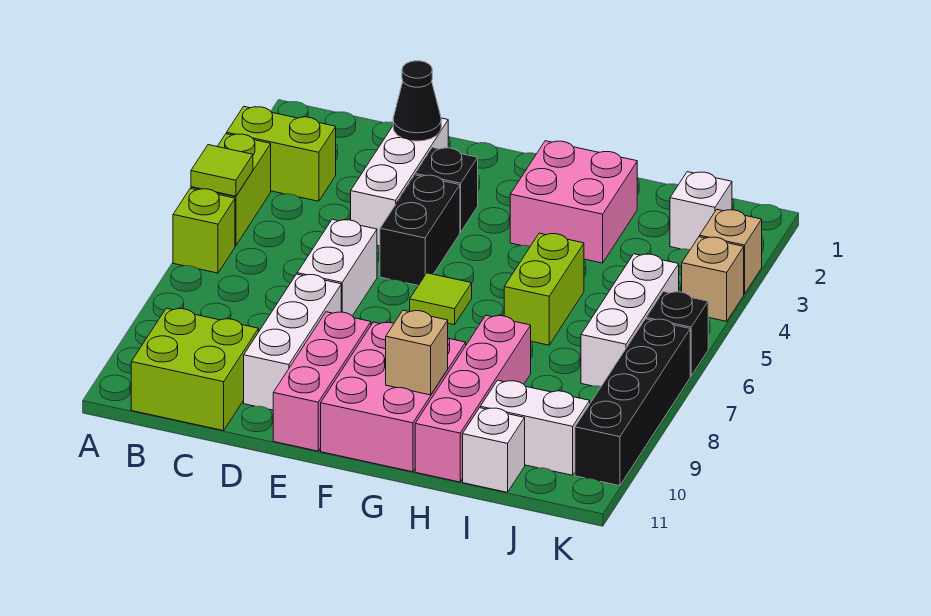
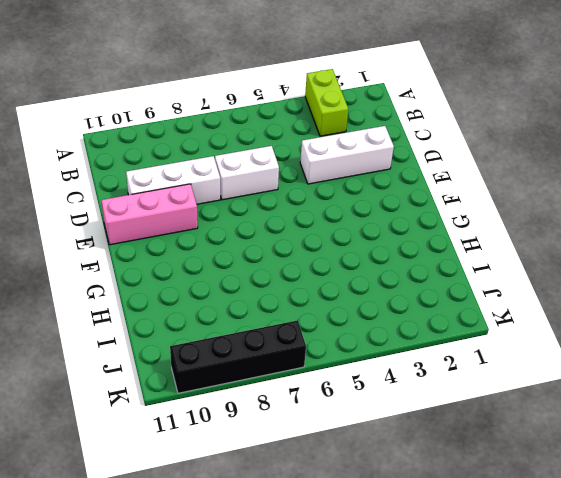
none -> lime 1x2 brick [191,134,271,246]
none -> lime 1x1 brick [173,189,235,273]
none -> lime 2x2 brick [131,308,259,431]

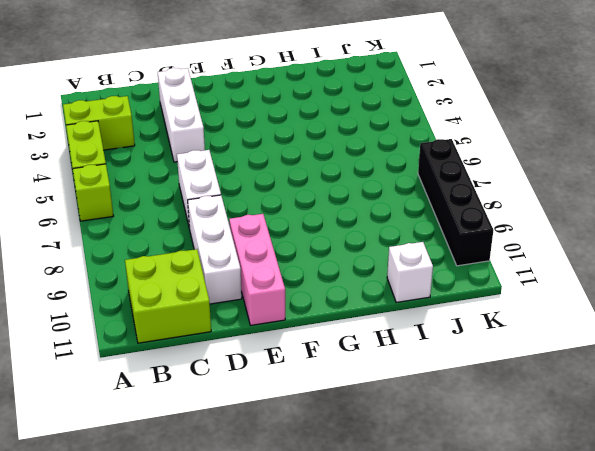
none -> black 1x1 brick [416,148,478,232]
none -> black 1x2 brick [380,175,460,285]
none -> lime 1x1 tile [410,273,472,325]

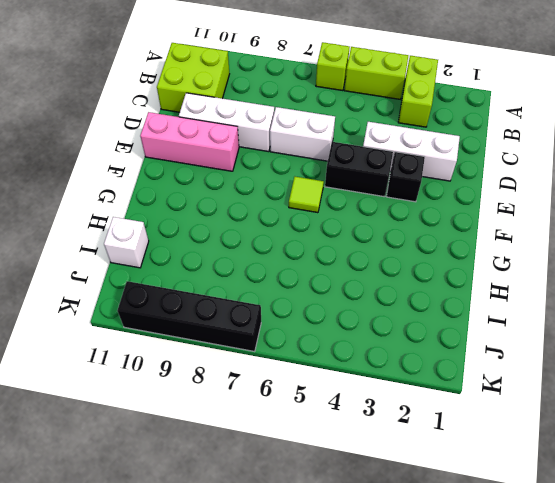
none -> pink 2x3 brick [321,322,466,472]
none -> pink 2x2 brick [510,141,637,263]
none -> lime 1x2 brick [504,233,584,345]

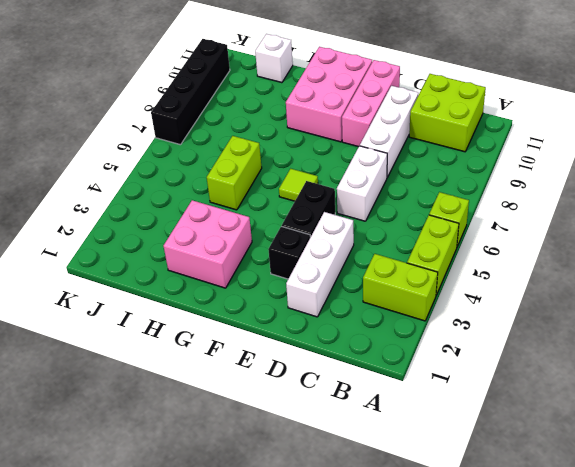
none -> pink 1x4 brick [415,315,531,482]
none -> white 1x2 brick [480,380,590,475]
none -> white 1x1 brick [670,172,732,250]

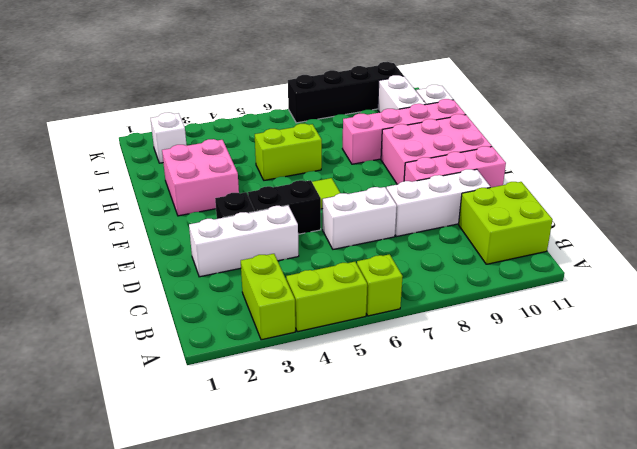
none -> white 1x3 brick [581,254,679,387]
none -> tan 1x1 brick [700,210,762,294]
none -> tan 1x1 brick [682,237,744,321]

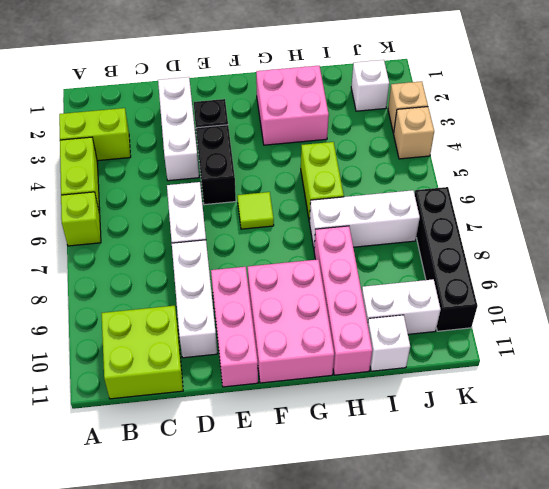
white 1x3 brick [310,190,420,248] -> white 1x3 brick turned to [581,254,679,387]
none -> black 1x1 brick [646,292,708,376]
none -> lime 1x1 tile [191,145,253,196]
none -> black 1x1 cone [393,61,441,141]

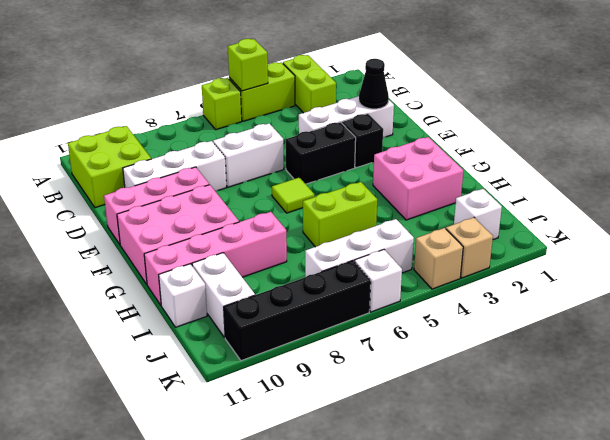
lime 1x1 brick [228,39,268,91] -> lime 1x1 tile [191,145,253,196]
white 1x1 brick [355,250,402,312] -> black 1x1 brick [646,292,708,376]
none -> tan 1x1 brick [386,310,448,395]

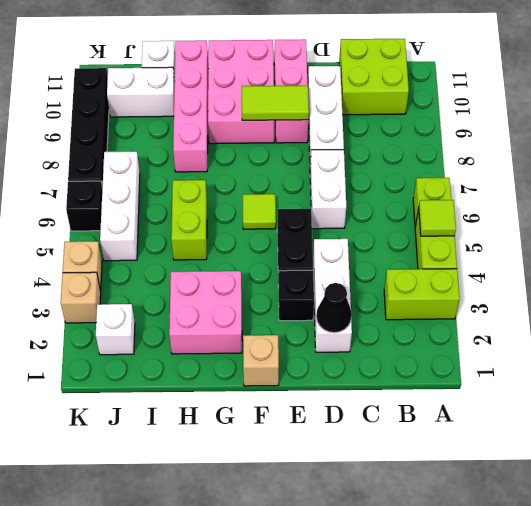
lime 1x2 tile [242,86,309,120] -> none
tan 1x1 brick [243,335,279,386] -> tan 1x1 brick moved to [386,310,448,395]

